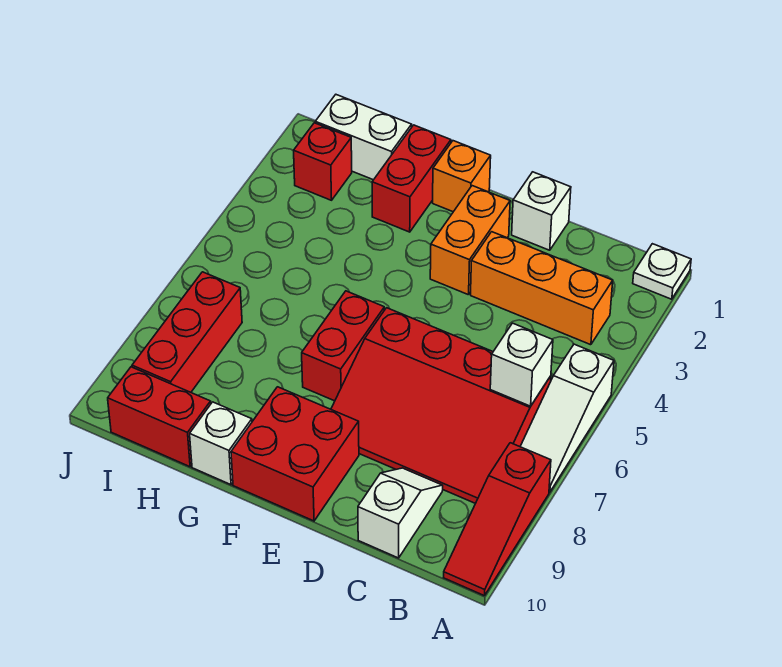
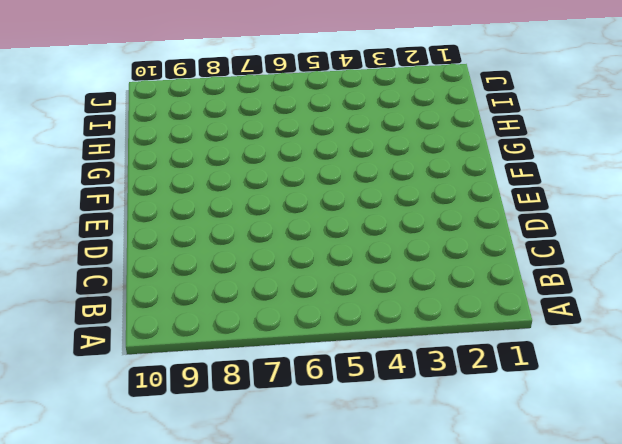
none -> white 1x1 plate [633,244,691,299]
none -> white 1x3 slope [520,344,614,492]
none -> red 1x3 slope [444,443,551,596]

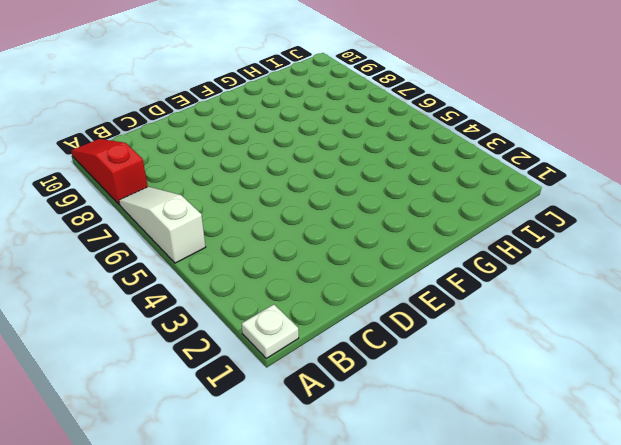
none -> orange 1x3 brick [471,232,613,345]
none -> red 3x4 slope [331,308,551,503]
none -> white 1x2 slope [358,468,443,558]

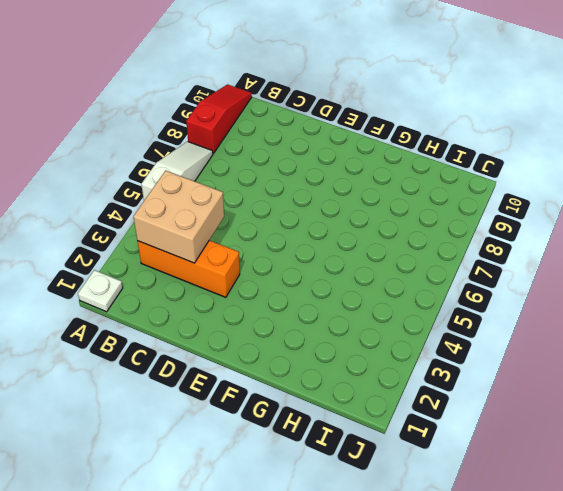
tan 2x2 brick [133,171,224,263] -> none
none -> red 3x4 slope [331,308,551,503]
none -> white 1x2 slope [358,468,443,558]
none -> white 1x1 brick [512,172,571,250]

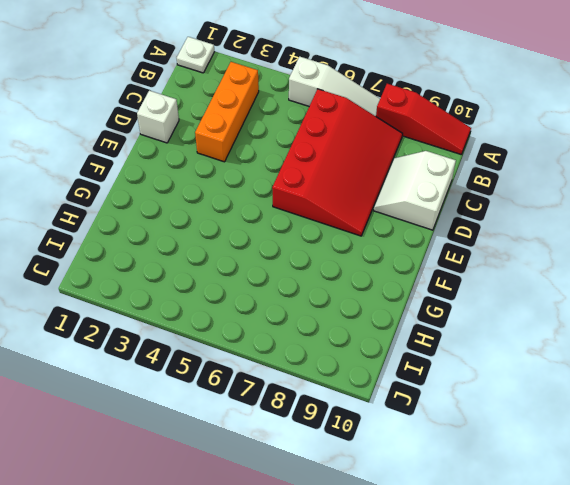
white 2x2 slope [374,151,456,230] -> white 1x2 slope [358,468,443,558]
none -> orange 1x2 brick [430,186,510,295]
none -> red 2x2 brick [231,387,359,521]
none -> orange 1x1 brick [433,141,491,212]

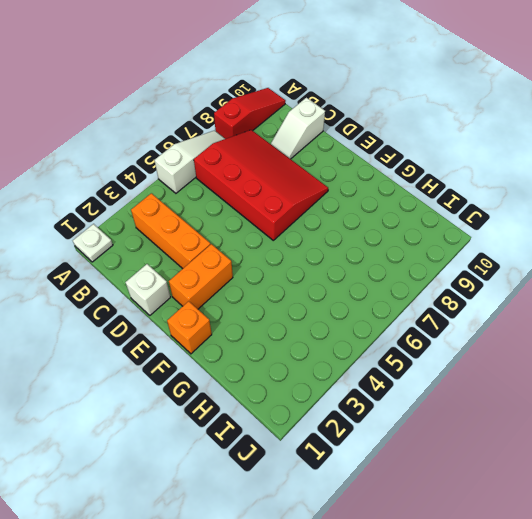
none -> red 2x2 brick [231,387,359,521]
none -> red 1x2 brick [302,291,384,401]
none -> red 1x2 brick [372,125,451,232]

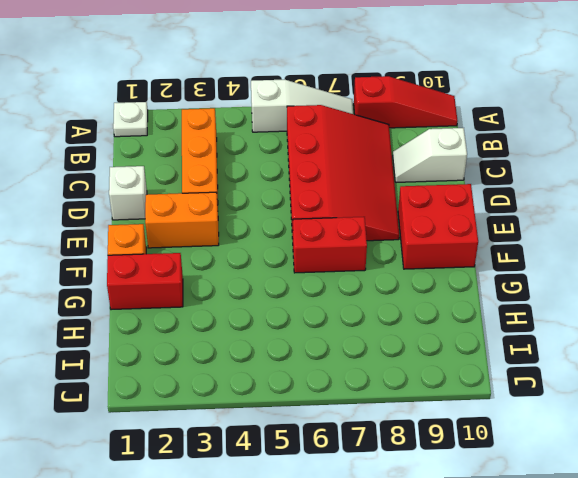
none -> white 1x1 brick [190,402,252,485]
none -> white 1x2 brick [315,95,412,180]
none -> red 1x2 brick [108,367,211,467]

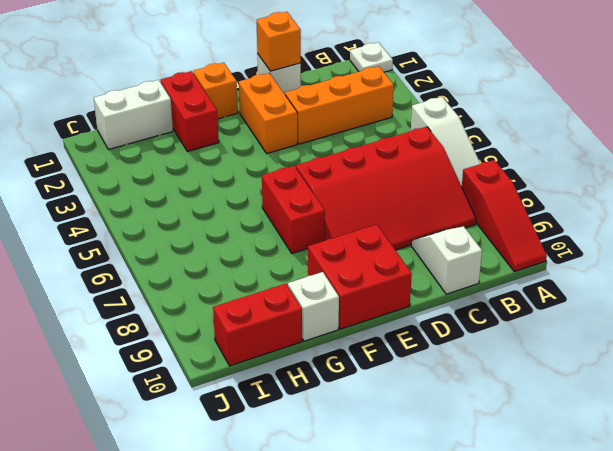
orange 1x1 brick [256,12,301,71] -> none
none -> red 1x1 brick [294,123,352,200]
none -> red 1x3 brick [132,272,242,392]
none -> white 1x1 brick [490,323,553,406]

